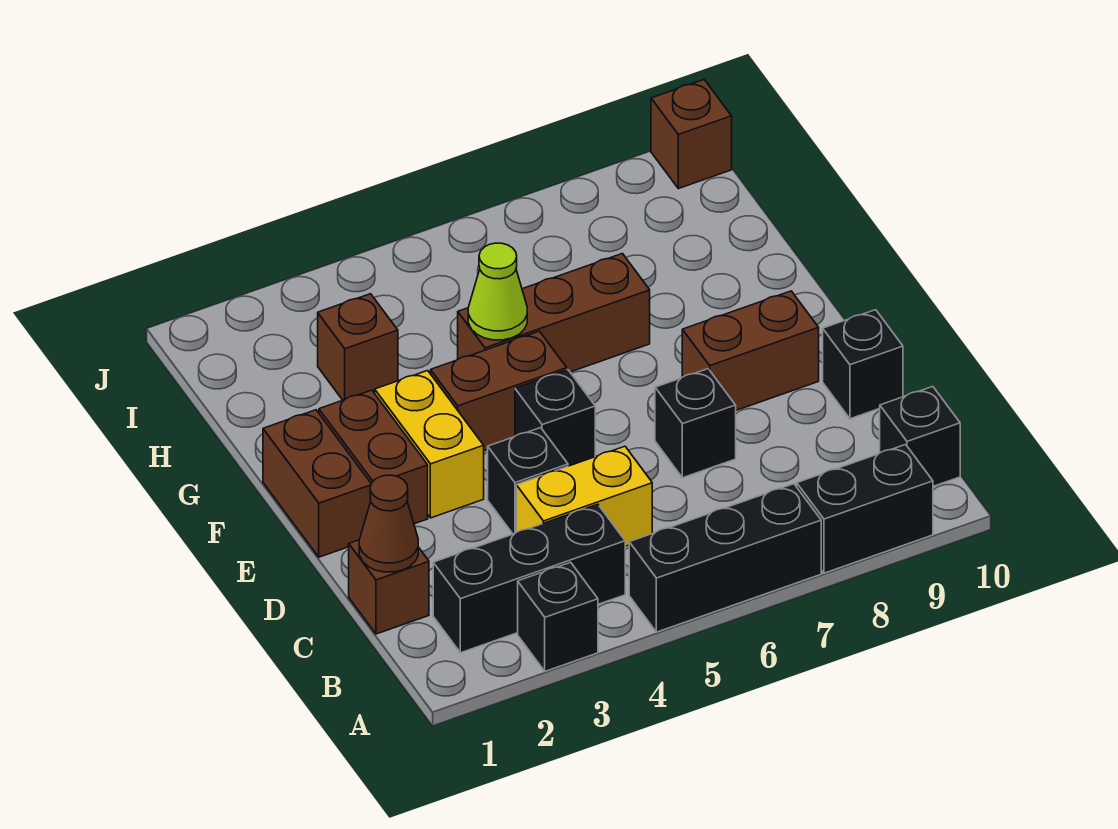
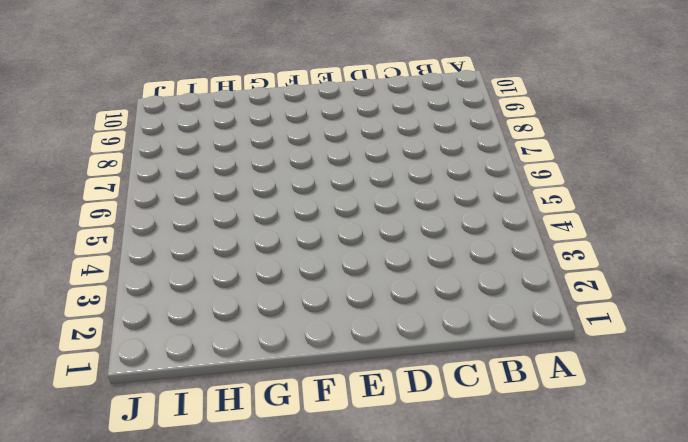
none -> black 1x1 brick [518,562,598,671]
none -> black 1x3 brick [629,484,821,632]
none -> black 1x2 brick [797,445,933,573]

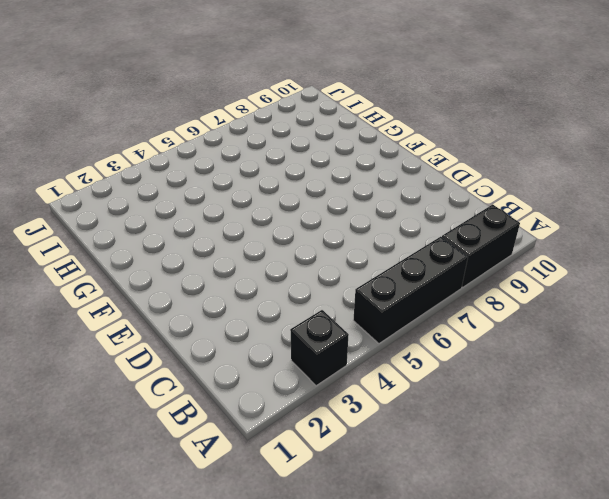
none -> black 1x3 brick [433,504,625,653]
none -> black 1x1 brick [880,387,960,486]
none -> brown 1x1 brick [349,540,429,634]

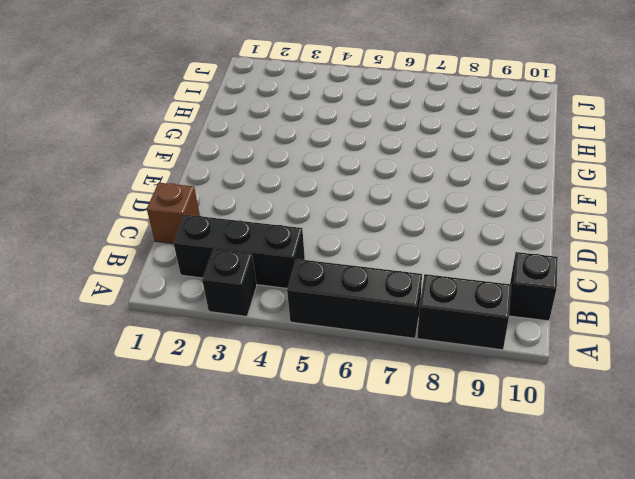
none -> yellow 1x2 brick [516,446,652,546]
none -> black 1x1 brick [488,428,568,534]
none -> black 1x1 brick [655,369,736,478]

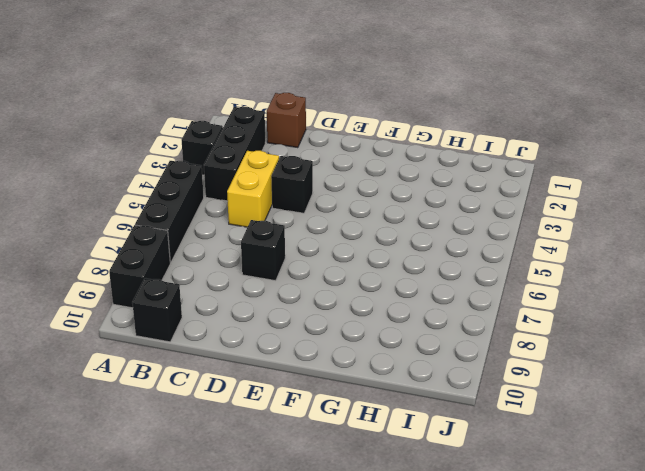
none -> black 1x1 brick [823,310,903,419]
none -> brown 1x2 brick [263,410,371,557]
none -> brown 1x2 brick [319,390,428,524]

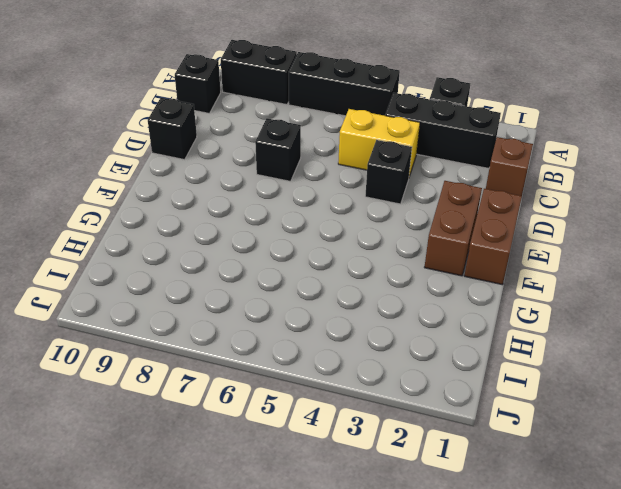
none -> yellow 1x2 brick [375,371,484,518]
none -> black 1x1 brick [515,370,595,466]
none -> brown 1x2 brick [682,291,819,410]

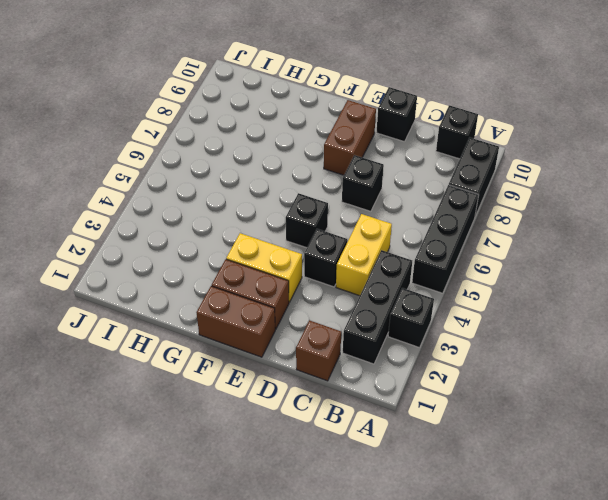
none -> brown 1x2 brick [431,331,567,451]
none -> brown 1x3 brick [458,254,650,372]
none -> brown 1x1 brick [318,294,398,400]

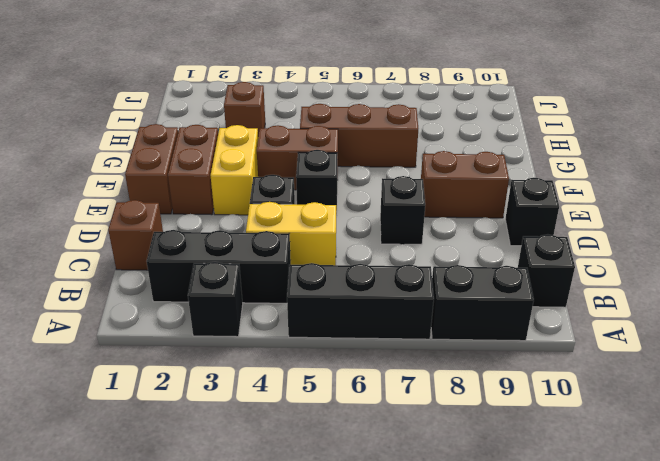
none -> brown 1x1 brick [651,80,732,189]
none -> brown 1x1 cone [359,475,418,572]
none -> lime 1x1 cone [468,243,527,340]

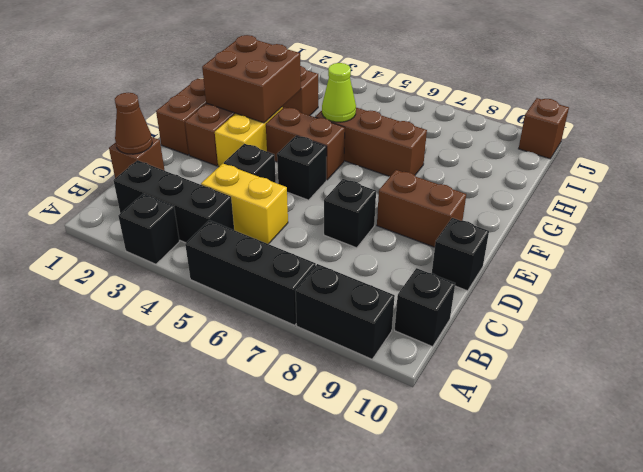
brown 2x2 brick [202,35,301,123] -> none

